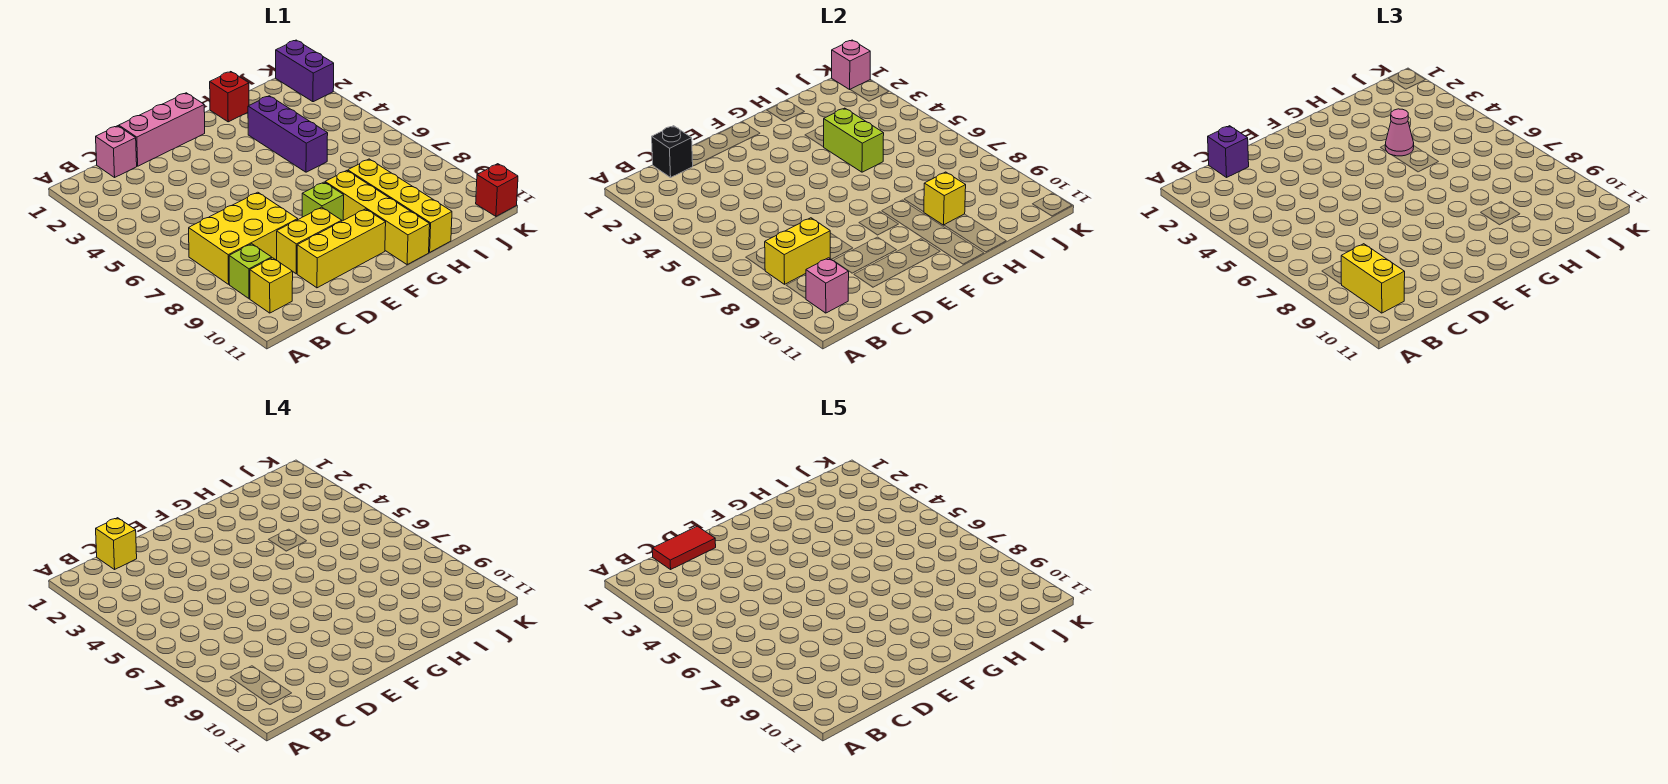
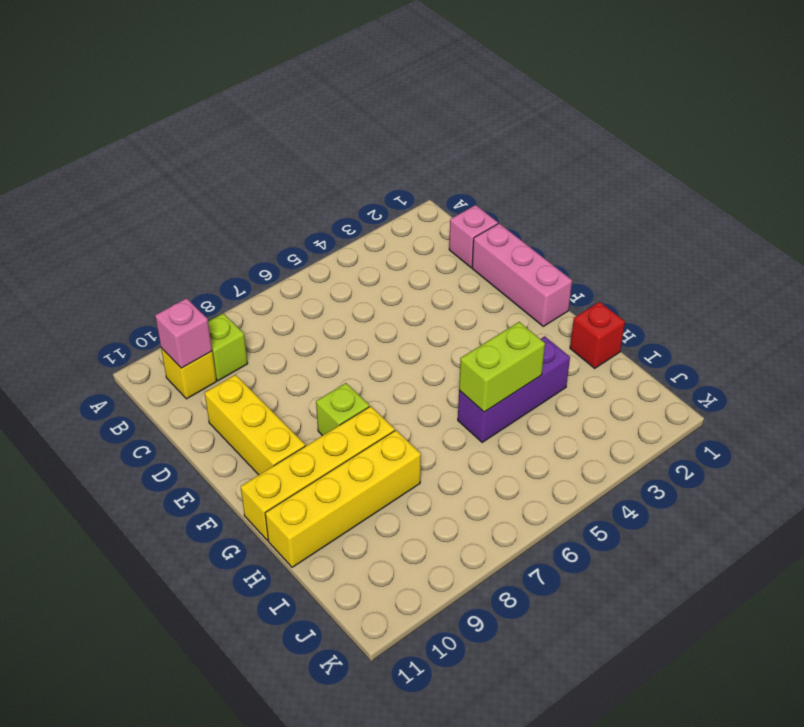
none -> yellow 2x3 brick [189,192,298,284]
none -> yellow 1x2 brick [277,207,342,274]
none -> purple 1x2 brick [276,40,334,102]

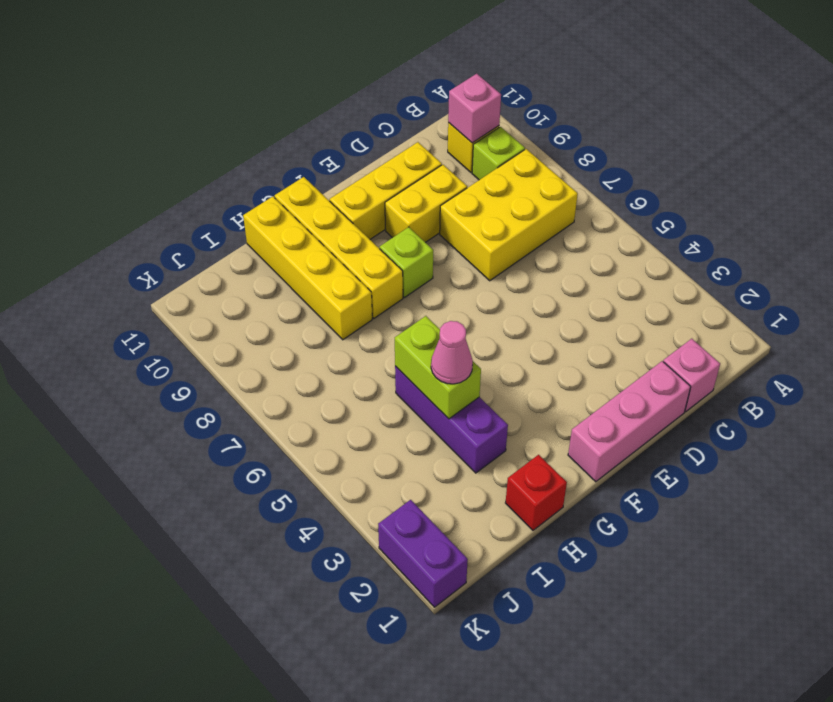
none -> red 1x1 brick [476,164,518,216]
none -> yellow 1x2 brick [765,218,830,284]
none -> black 1x1 brick [652,126,693,177]

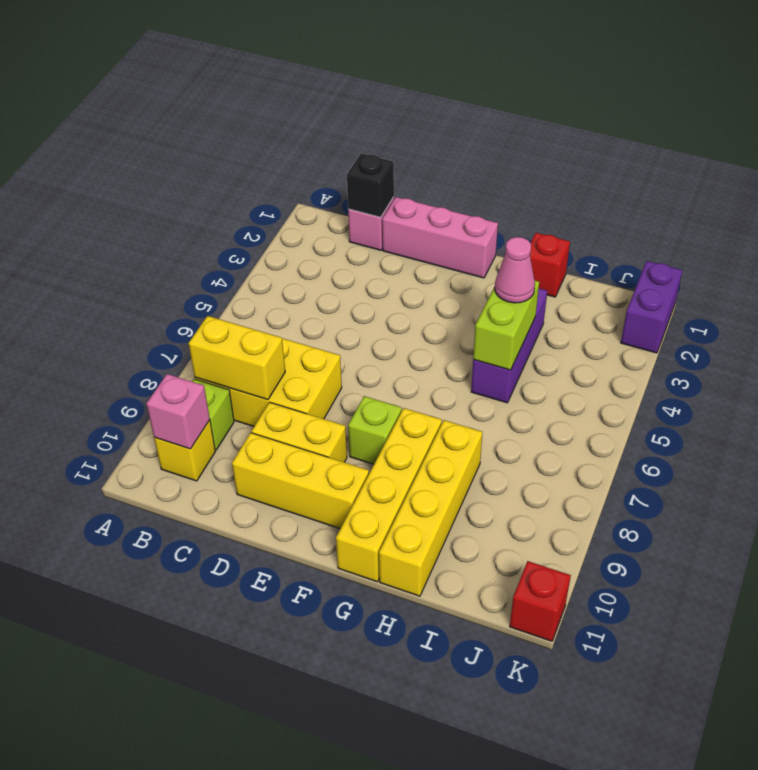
none -> yellow 1x1 brick [924,172,966,225]
none -> pink 1x1 brick [832,40,870,89]
none -> yellow 1x2 brick [1341,244,1405,313]

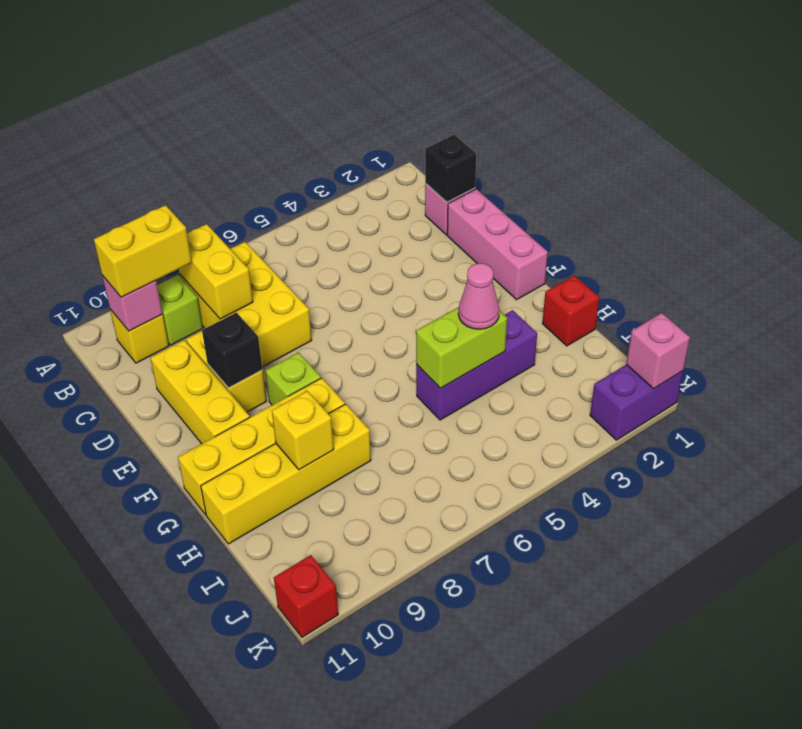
black 1x1 brick [202,312,262,388] -> none
none -> purple 1x1 brick [1208,126,1249,177]
none -> yellow 1x1 brick [96,518,137,569]
none -> red 1x2 tile [652,526,716,569]

